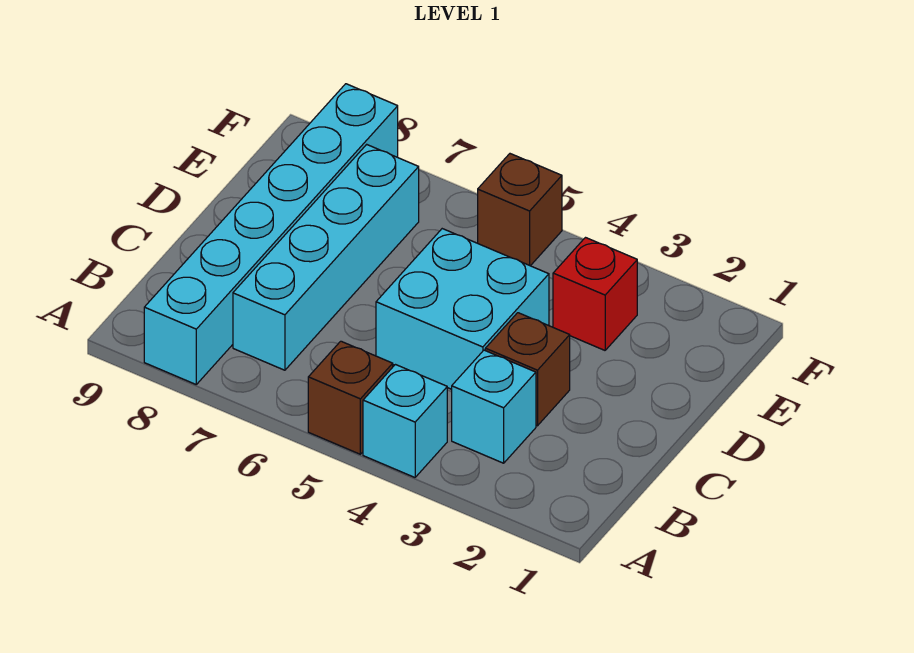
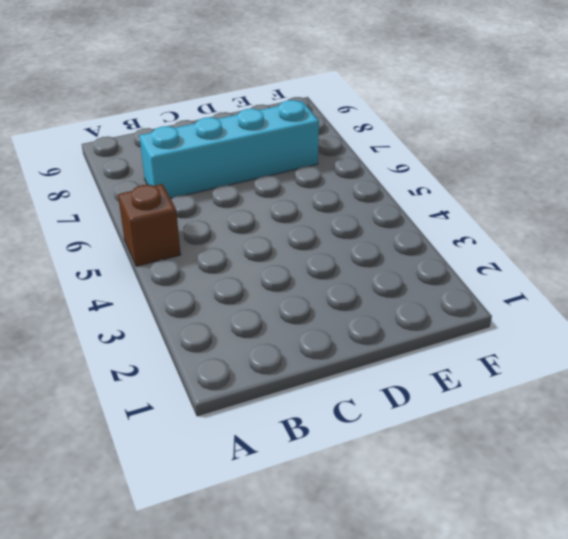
none -> cyan 1x1 brick [363,365,447,477]
none -> cyan 1x6 brick [144,84,398,384]

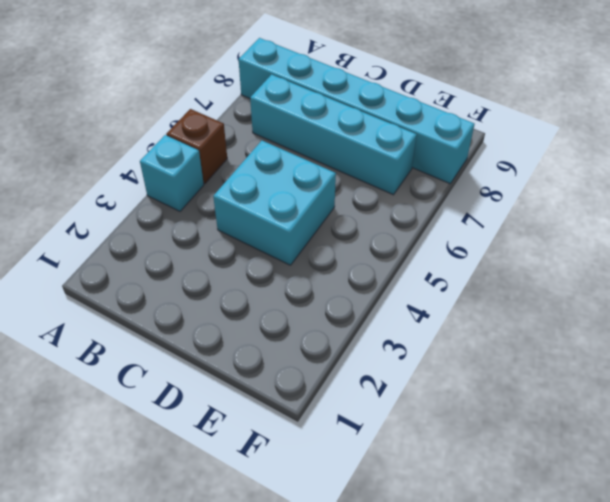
none -> cyan 1x1 brick [452,350,536,463]
none -> brown 1x1 brick [485,313,570,426]

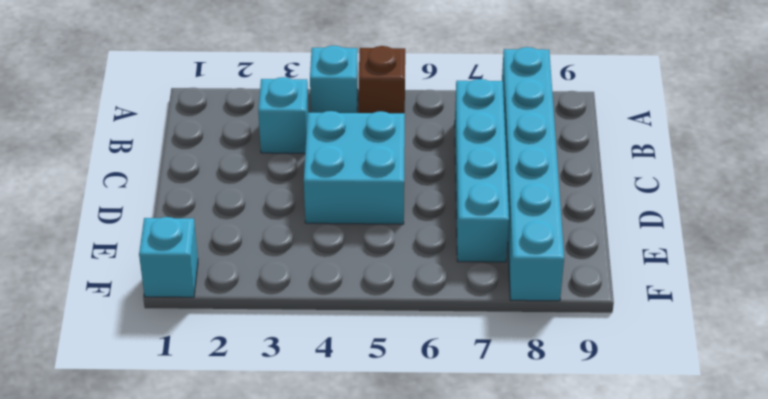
cyan 1x1 brick [139,217,198,297] -> none
none -> brown 1x1 brick [485,313,570,426]
none -> red 1x1 brick [553,238,637,350]

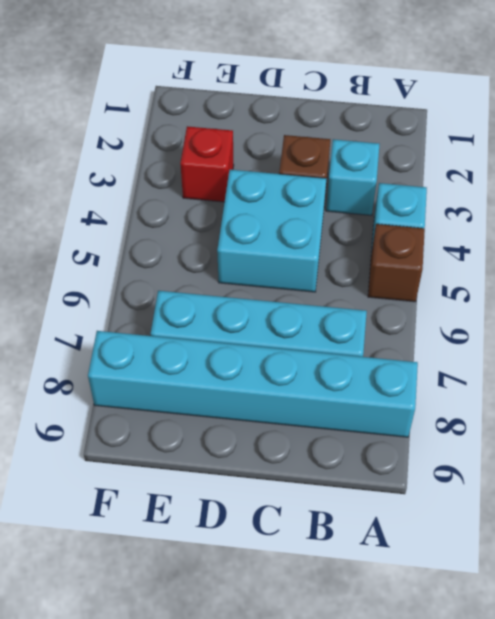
none -> brown 1x1 brick [478,154,562,266]

